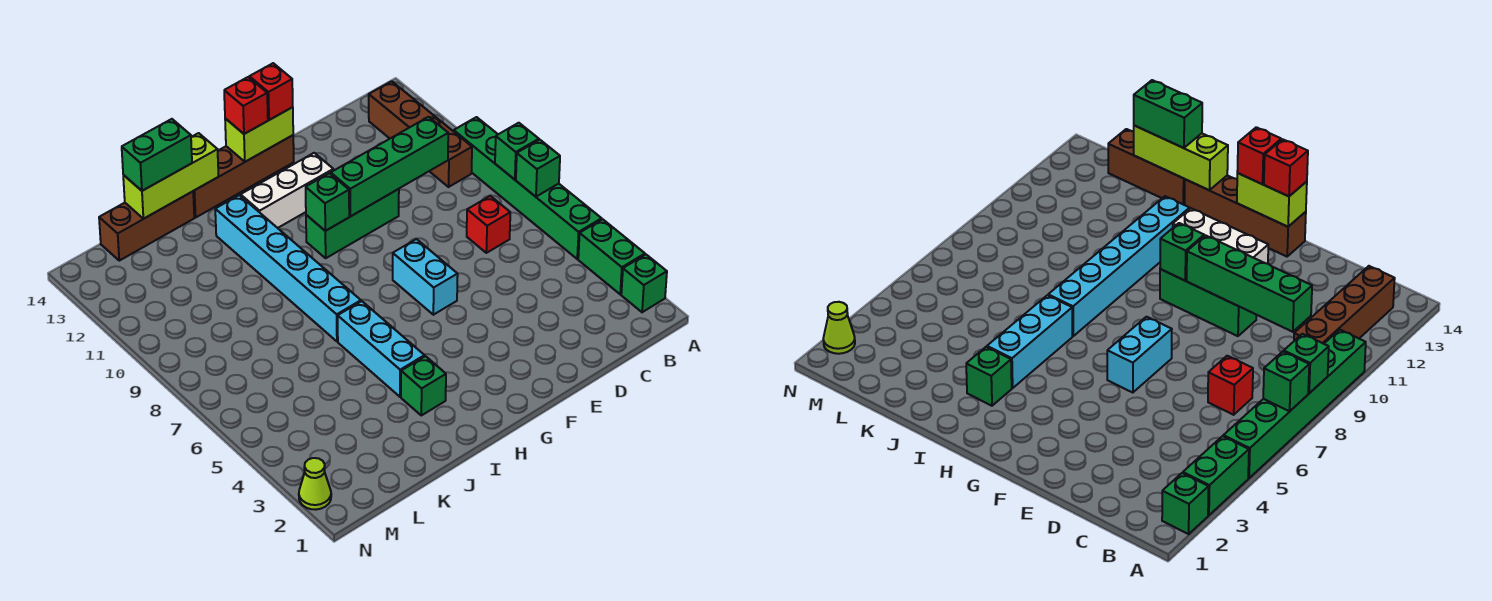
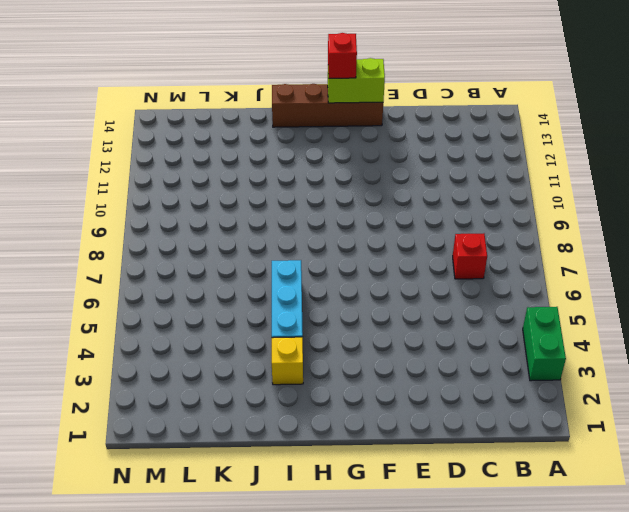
yellow 1x1 brick [272,337,303,385] -> green 1x1 brick [401,356,446,415]
none -> green 1x1 brick [621,255,667,312]
none -> green 1x6 brick [454,117,602,259]
none -> brown 1x4 brick [369,81,472,187]

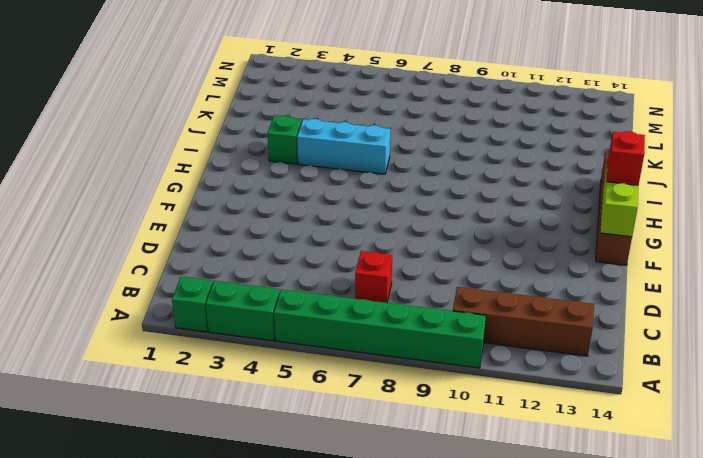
none -> green 1x3 brick [306,189,399,258]
none -> cyan 1x2 brick [393,239,458,315]
none -> white 1x3 brick [241,153,333,228]

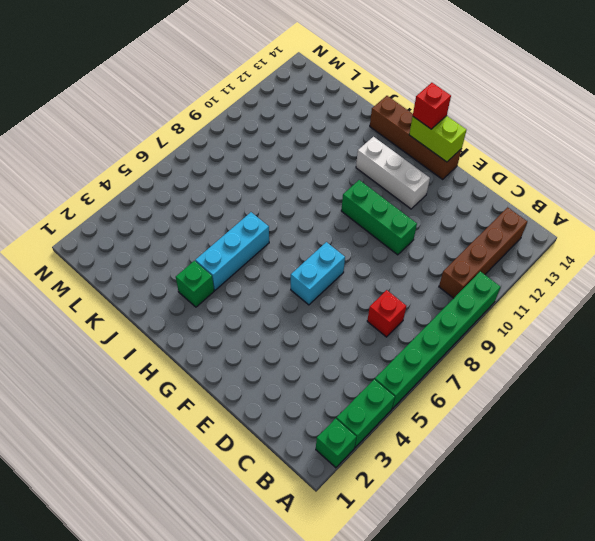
none -> cyan 1x6 brick [215,195,361,341]
none -> brown 1x3 brick [99,191,194,261]
none -> lime 1x1 cone [299,458,331,510]

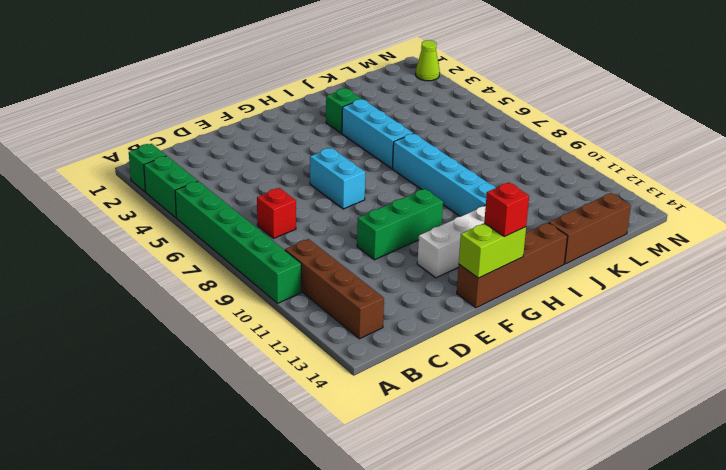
none -> green 1x1 brick [516,140,560,197]
none -> green 1x1 brick [495,123,539,179]
none -> green 1x4 brick [331,117,448,217]

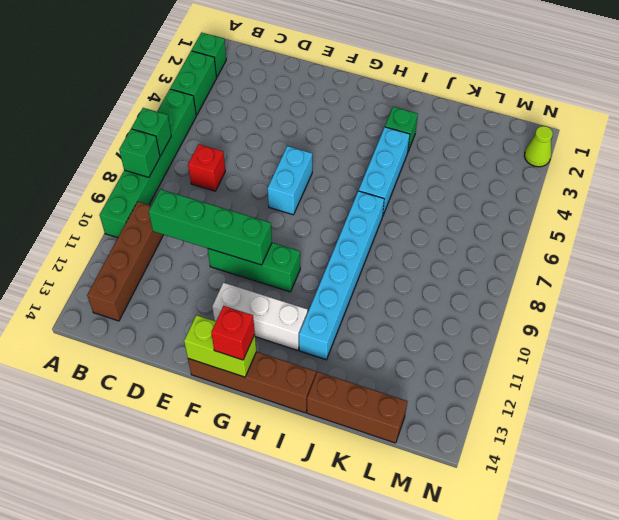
none -> green 1x1 brick [306,173,349,231]
none -> lime 1x3 brick [123,133,218,219]
none -> red 1x1 brick [249,63,293,120]

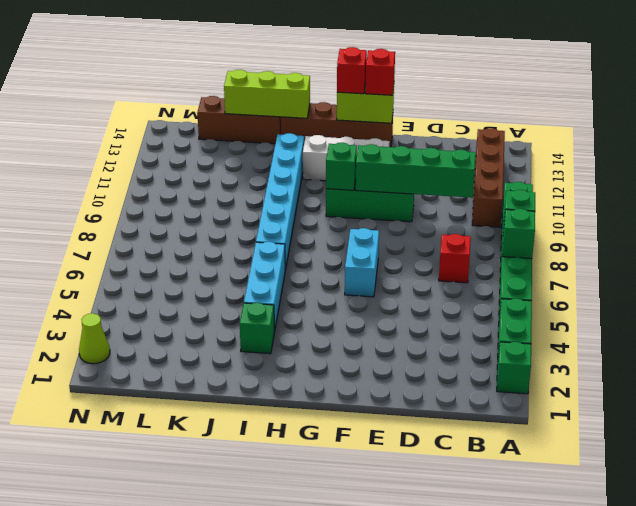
none -> green 1x2 brick [122,119,192,191]

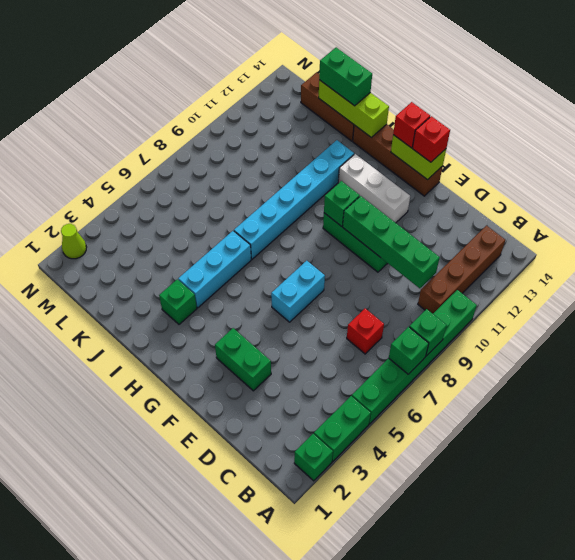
green 1x2 brick [215,328,271,391] -> none

